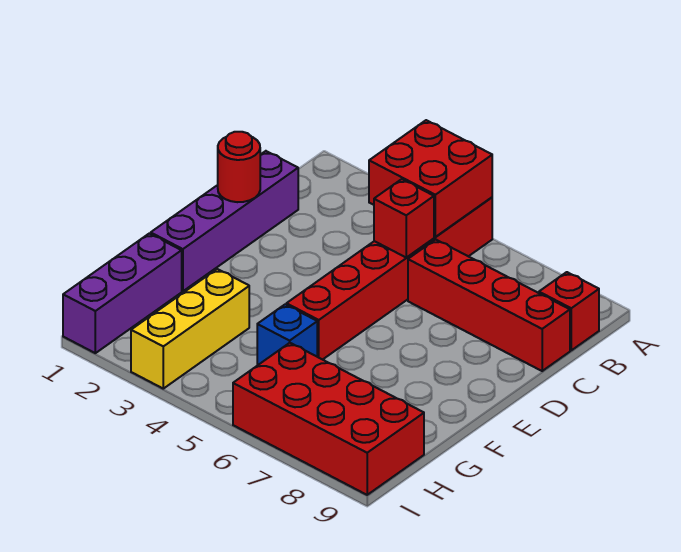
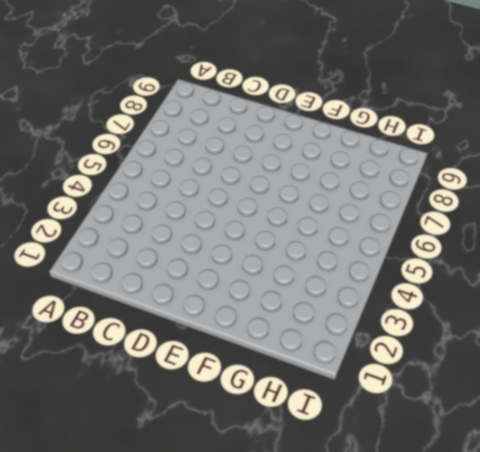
none -> red 1x6 brick [286,197,492,360]
none -> red 1x1 brick [539,272,599,350]

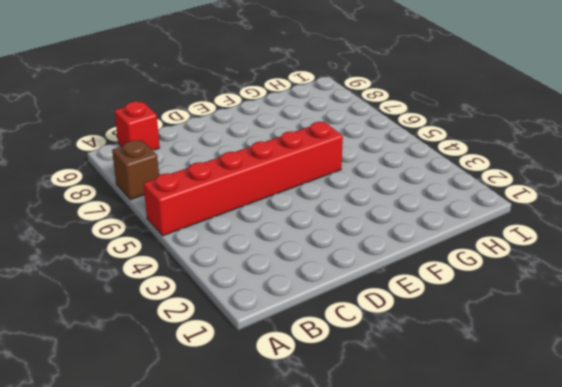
brown 1x1 brick [112,140,159,200] -> none
none -> purple 1x4 brick [151,151,298,291]
none -> red 1x4 brick [408,240,570,371]

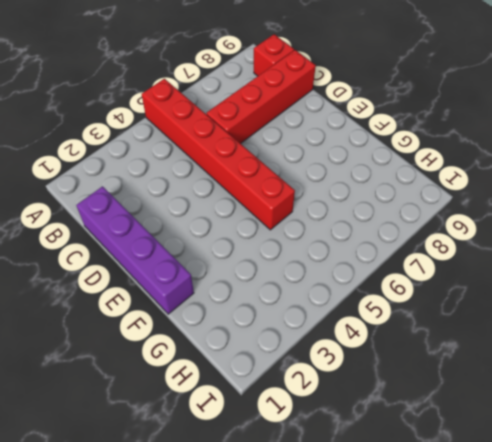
none -> purple 1x3 brick [63,234,182,353]
none -> yellow 1x3 brick [131,269,249,389]

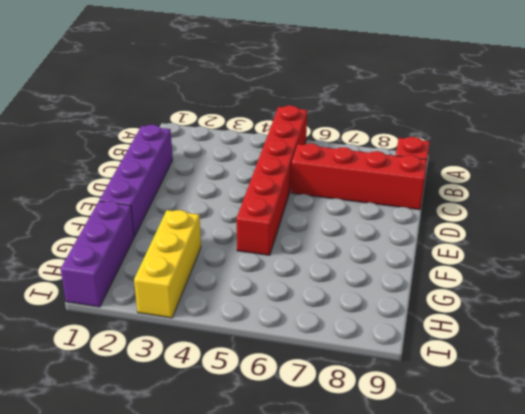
none -> blue 1x1 brick [257,304,317,365]
none -> red 2x4 brick [233,343,424,495]

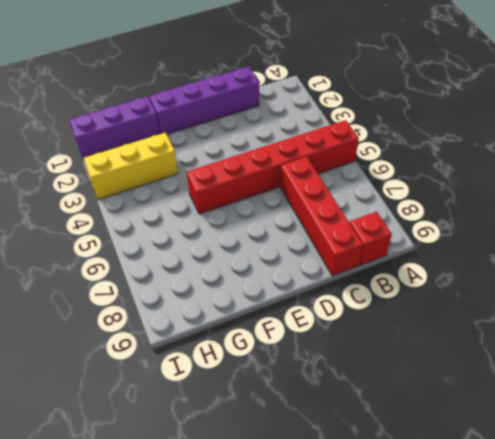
none -> blue 1x1 brick [257,304,317,365]
none -> red 2x4 brick [233,343,424,495]

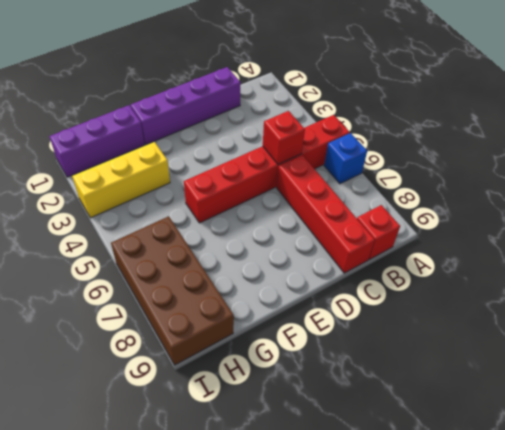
blue 1x1 brick [324,133,367,184] -> blue 1x1 brick moved to [257,304,317,365]
brown 2x4 brick [111,216,234,365] -> red 2x4 brick [233,343,424,495]
none -> red 2x2 brick [369,120,492,237]
none -> red 1x1 round brick [218,132,260,202]

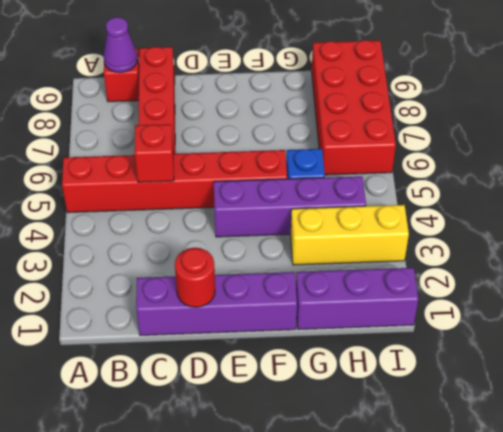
purple 1x1 cone [103,17,138,73] -> none
purple 1x4 brick [214,176,366,237] -> none
none -> red 2x2 brick [369,120,492,237]

